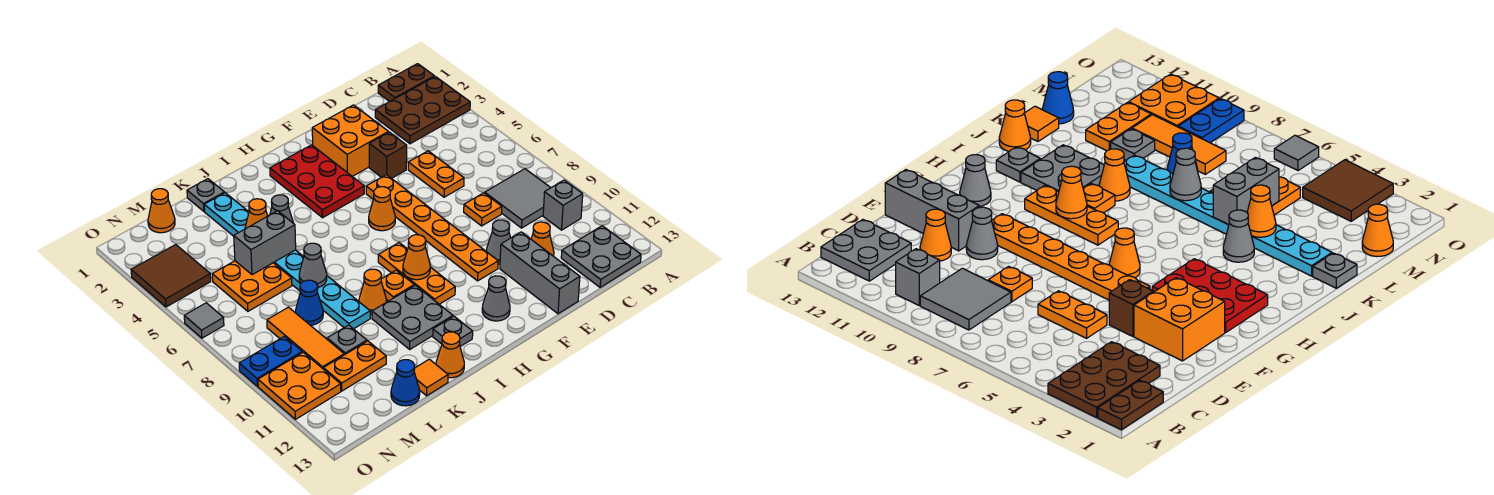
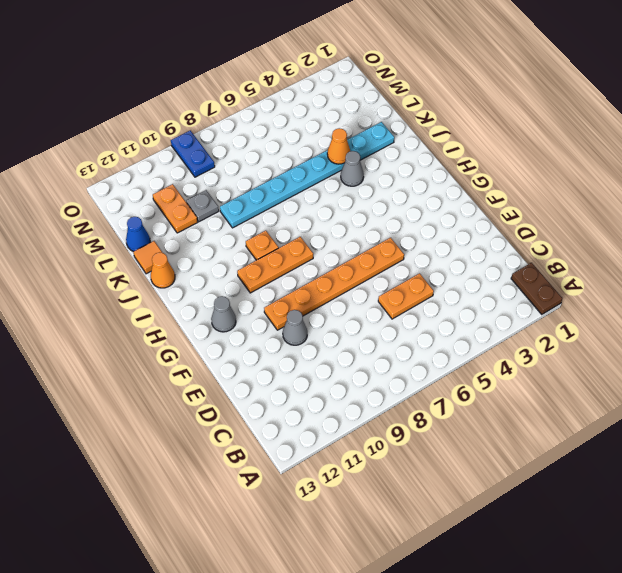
none -> brown 2x3 plate [375,77,470,144]
none -> grey 2x2 tile [485,169,551,228]
none -> grey 1x1 brick [543,180,583,230]
none -> grey 2x2 plate [561,226,641,287]

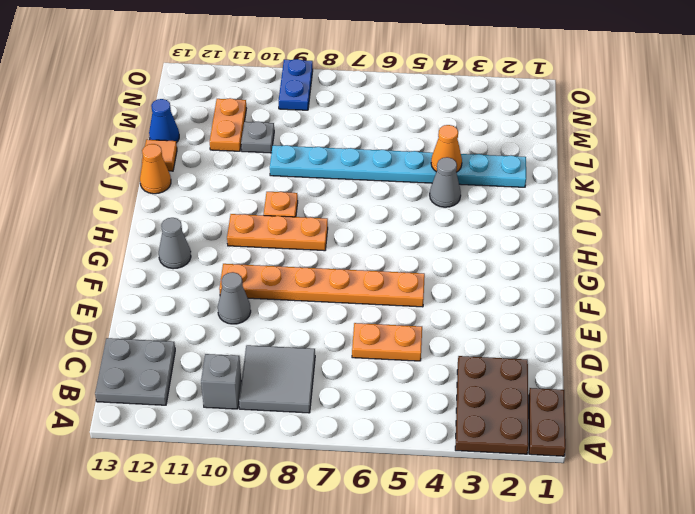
none -> orange 1x1 plate [464,193,502,226]
none -> orange 1x1 cone [531,222,554,256]
none -> orange 2x2 brick [312,105,388,176]
none -> brown 1x1 brick [369,132,407,178]

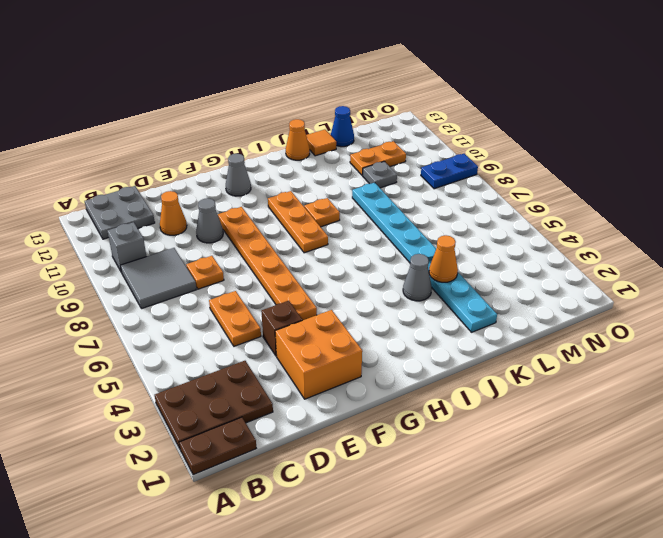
none -> grey 1x3 brick [500,232,580,314]
none -> red 2x3 plate [270,145,364,218]
none -> orange 1x1 cone [369,187,395,231]
none -> grey 2x2 plate [372,285,453,349]

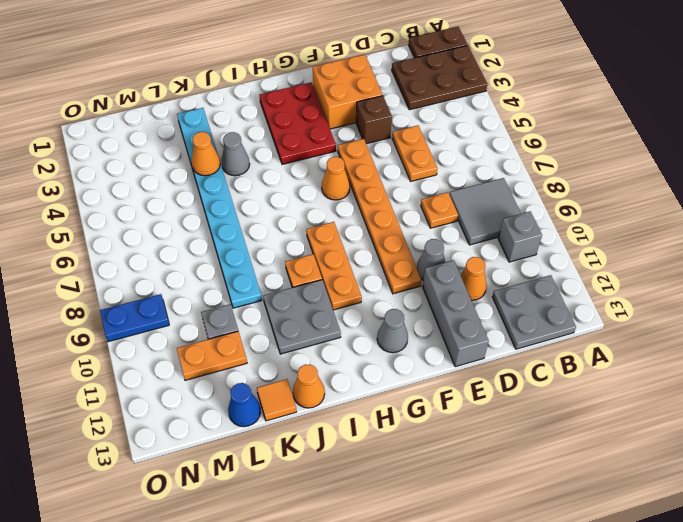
none -> grey 1x1 plate [433,316,473,346]
none -> orange 1x1 cone [359,269,387,314]
none -> grey 1x1 plate [187,179,224,211]
none -> orange 2x2 plate [212,261,292,311]

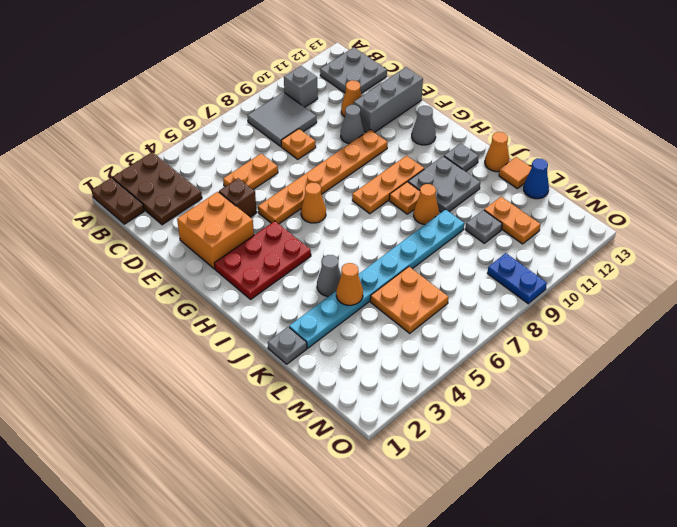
none -> blue 1x1 cone [295,280,323,325]
none -> orange 1x1 cone [148,189,175,233]
none -> orange 1x3 tile [267,307,344,368]
none -> brown 2x2 tile [131,245,211,307]

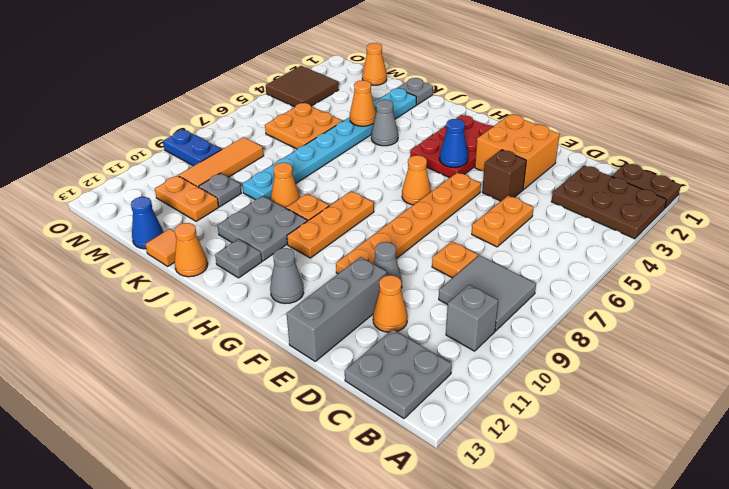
blue 1x1 cone [439,118,468,167] -> blue 1x1 cone moved to [295,280,323,325]
none -> orange 2x2 plate [258,352,341,419]
none -> grey 1x1 tile [184,303,224,338]
none -> orange 1x1 cone [403,235,430,280]
none -> grey 1x2 brick [234,211,296,275]

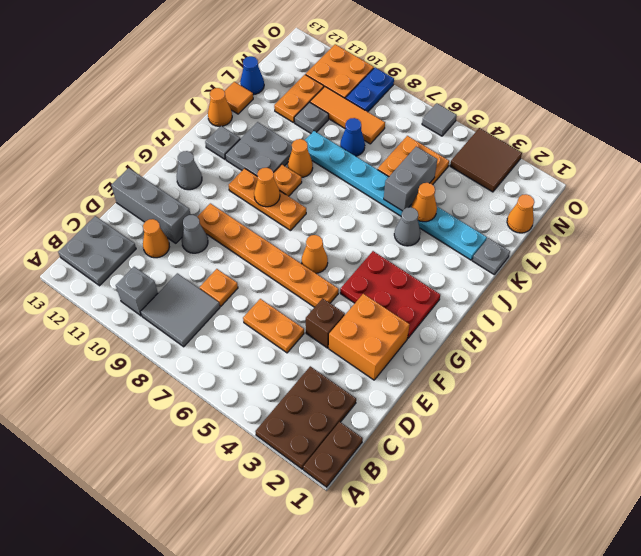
none -> grey 1x1 cone [299,243,327,288]

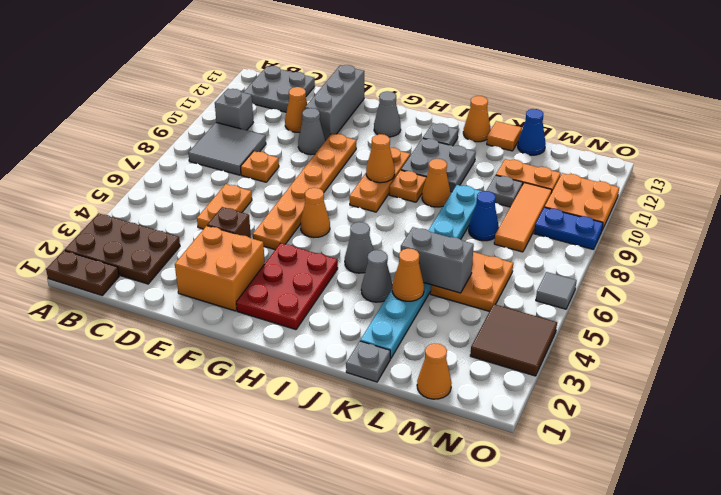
grey 1x1 cone [345,222,374,273] -> grey 1x1 cone moved to [299,243,327,288]

